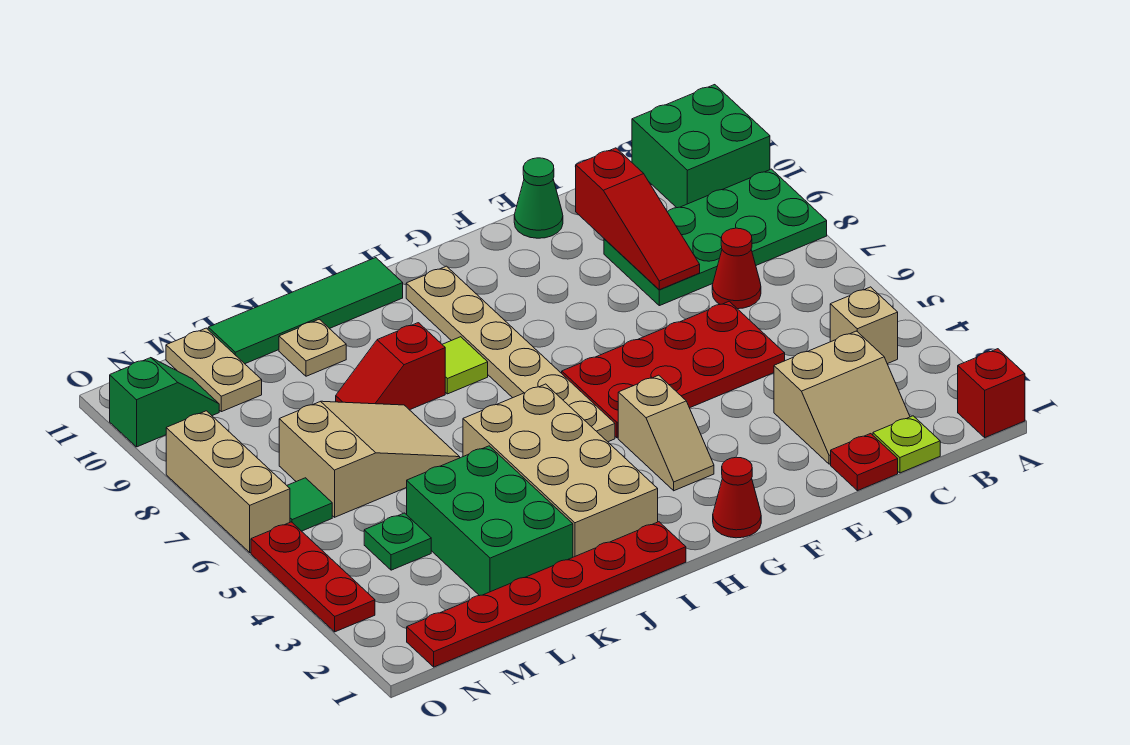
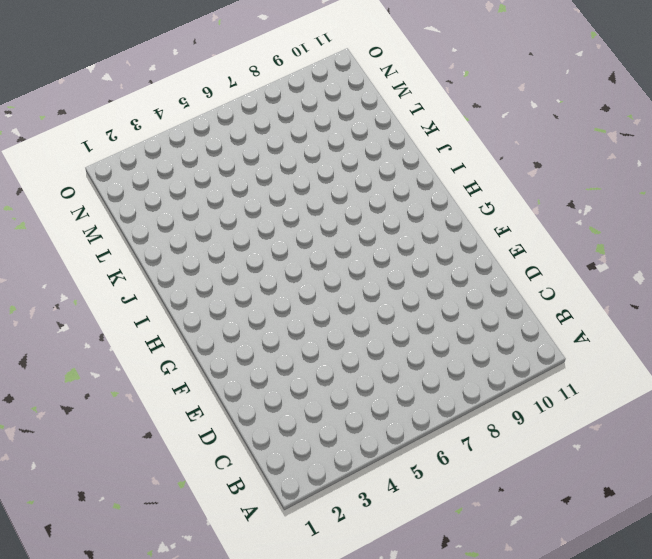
none -> red 1x1 brick [958,349,1025,437]
none -> green 2x4 plate [604,169,827,306]
none -> green 2x2 brick [632,85,770,208]

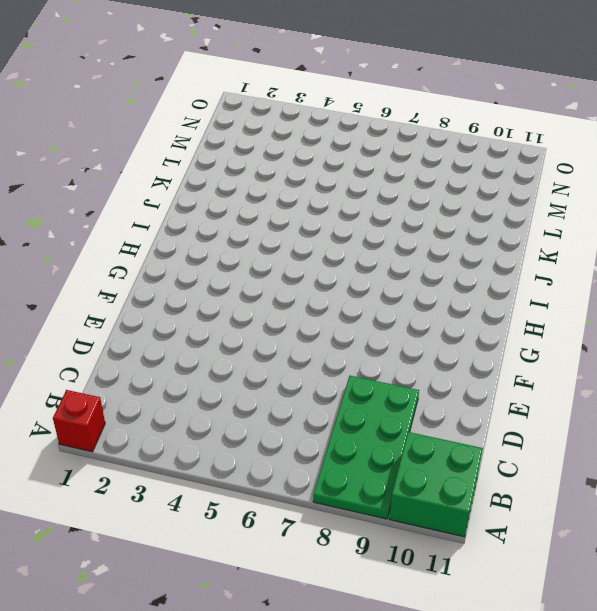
none -> tan 1x1 brick [830,287,898,364]
none -> lime 1x1 plate [873,416,940,473]
none -> tan 2x2 slope [774,331,910,464]

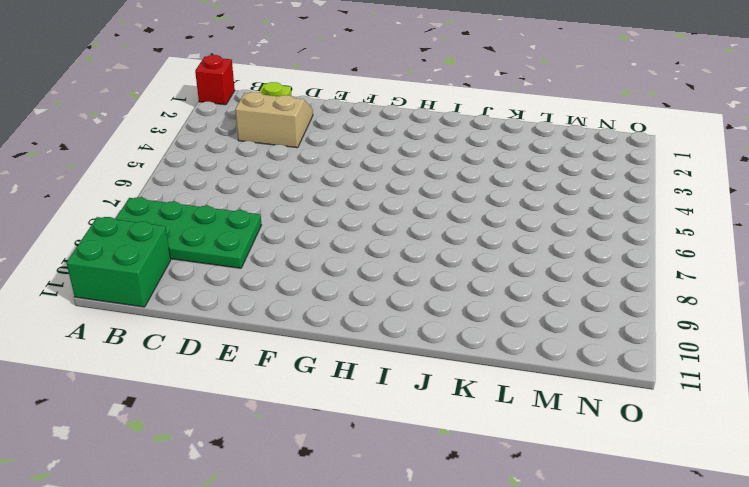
none -> tan 1x1 brick [830,287,898,364]
none -> red 1x1 cone [712,228,761,309]
none -> red 1x1 plate [831,434,898,491]

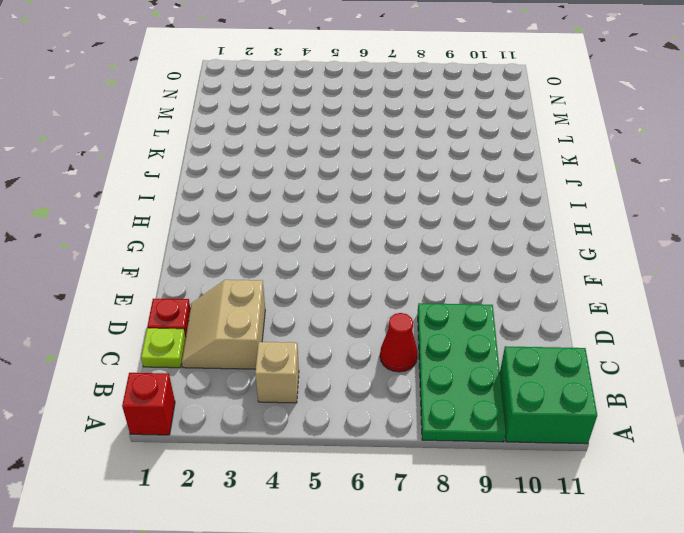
none -> red 2x4 plate [562,301,785,438]
none -> green 1x1 cone [514,158,563,238]
none -> red 1x1 cone [713,457,761,538]

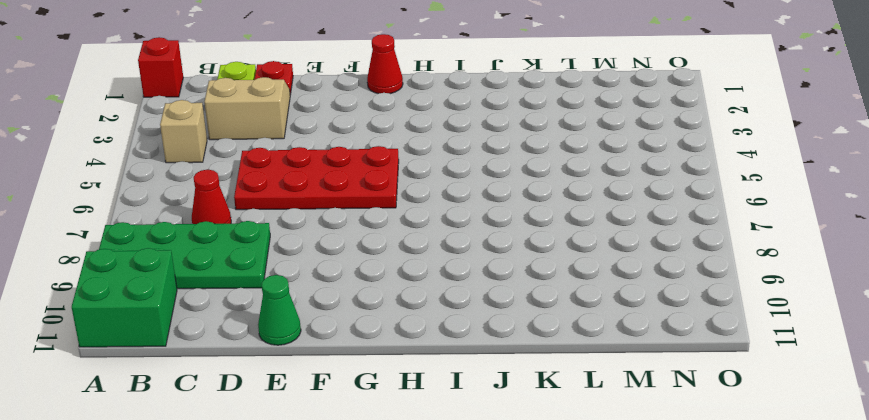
none -> tan 1x2 slope [618,375,714,491]
none -> tan 1x6 plate [406,266,615,442]
none -> red 1x6 plate [407,522,686,667]

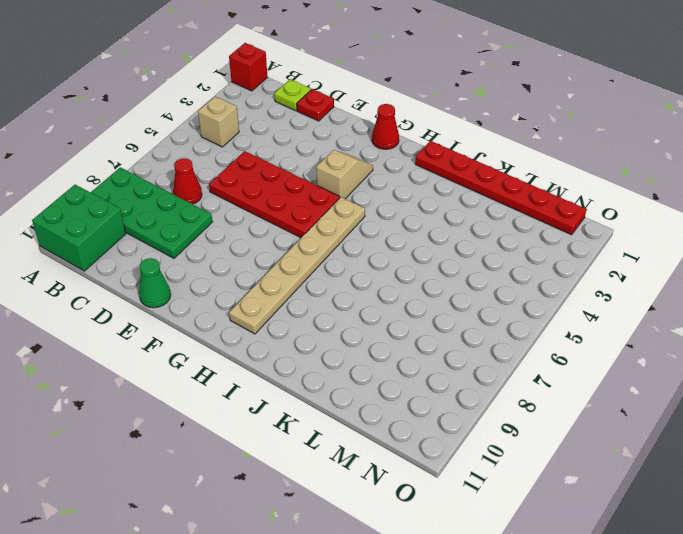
none -> tan 2x2 slope [774,331,910,464]
none -> tan 2x4 brick [463,384,658,557]
none -> lime 1x1 tile [442,337,488,394]

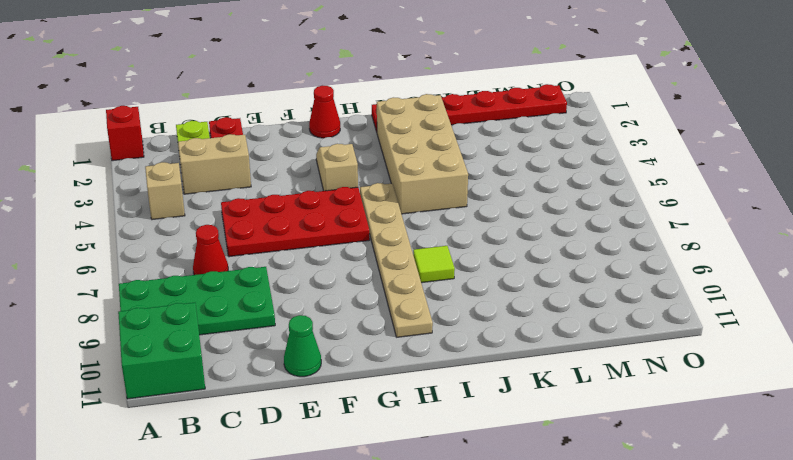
none -> green 1x4 tile [208,258,403,364]
none -> red 1x2 slope [336,323,445,410]
none -> green 2x3 brick [407,446,573,596]

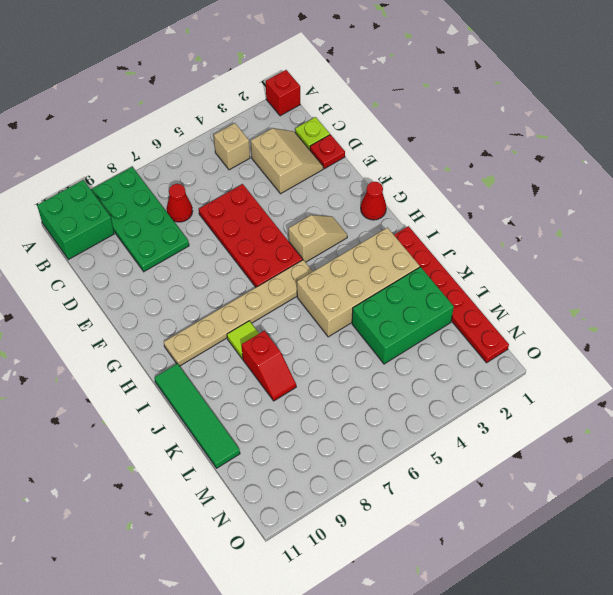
none -> green 1x1 cone [514,158,563,238]
none -> tan 2x3 slope [279,401,460,517]
none -> tan 1x1 plate [279,319,346,376]

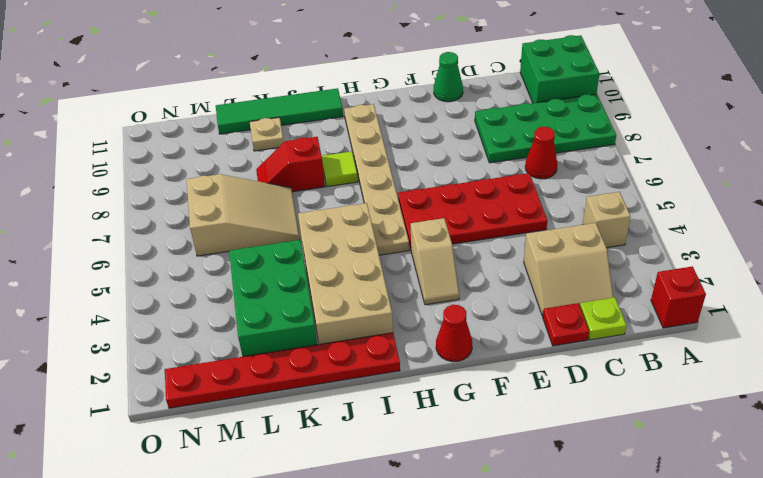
none -> green 1x1 plate [364,513,431,570]
none -> tan 1x2 plate [166,328,262,412]
none -> green 1x1 tile [287,478,332,531]

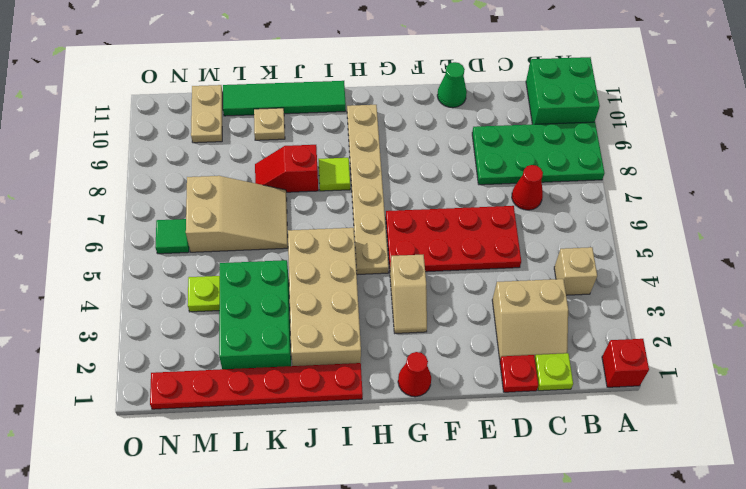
lime 1x1 plate [188,276,220,312] -> green 1x1 plate [364,513,431,570]
none -> green 1x2 slope [110,358,219,447]
none -> red 1x3 plate [251,522,375,632]
none -> tan 1x3 brick [166,411,290,553]

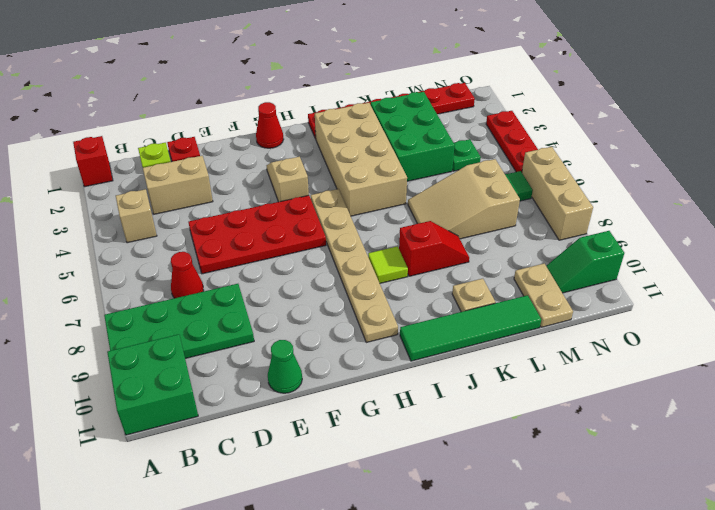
none -> red 1x3 slope [576,148,700,290]

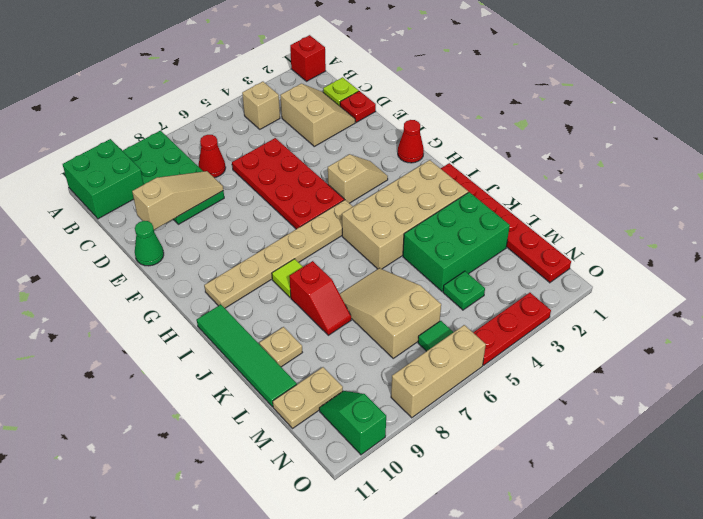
tan 1x3 slope [132,171,223,230] -> red 1x3 slope [576,148,700,290]

